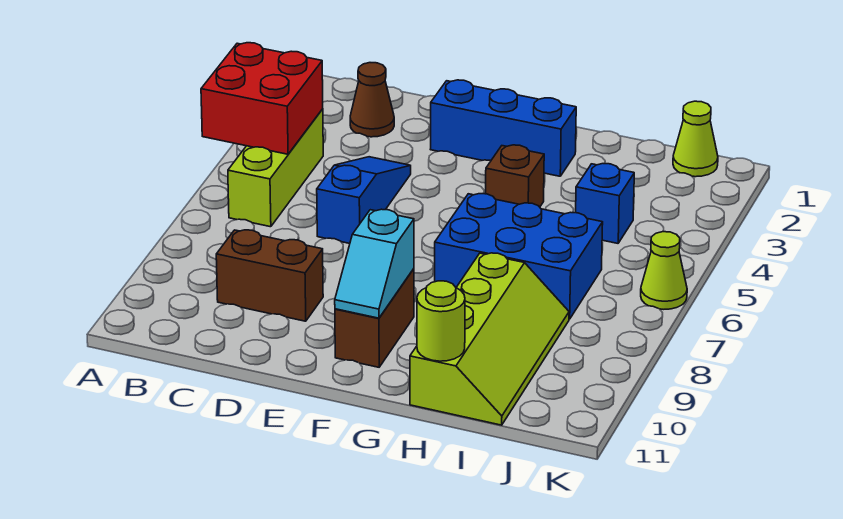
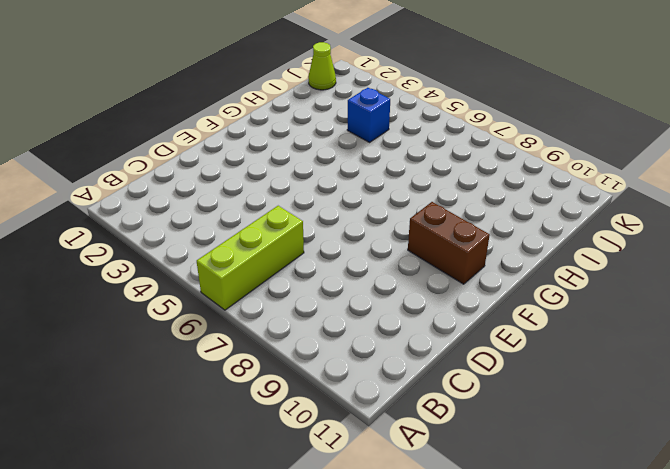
lime 1x3 brick [197,206,304,310] -> lime 1x3 brick turned to [228,109,323,227]
none -> brown 1x1 cone [350,63,394,137]
none -> brown 1x2 brick [216,230,323,321]
none -> blue 1x3 slope [317,157,411,243]

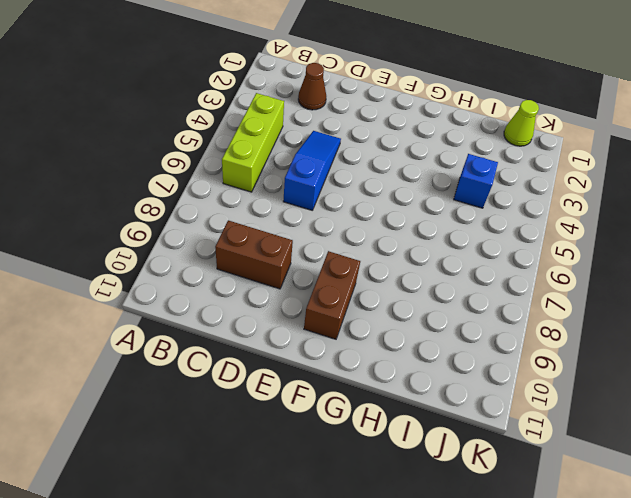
none -> blue 1x3 brick [430,80,576,176]
none -> brown 1x1 brick [486,145,544,207]
none -> blue 2x3 brick [435,194,603,319]

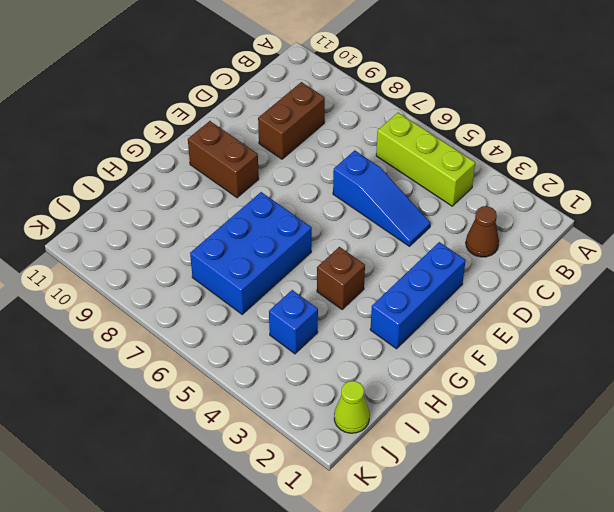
none -> lime 2x4 slope [410,253,569,425]
none -> lime 1x1 cone [641,231,687,309]
none -> red 2x2 brick [201,43,323,154]

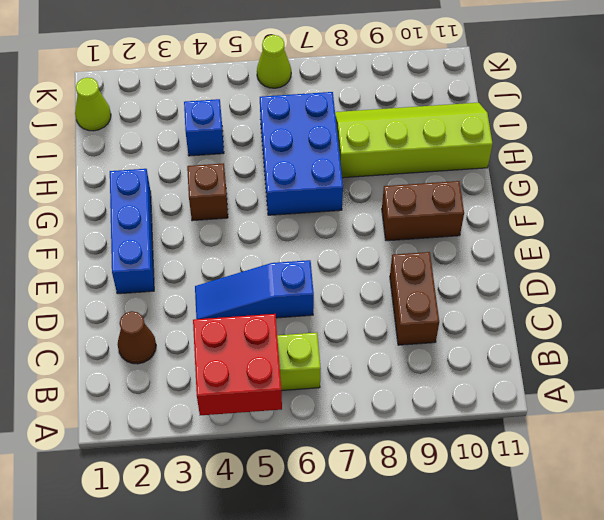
none -> cyan 1x2 slope [335,209,414,318]
none -> lime 1x1 round brick [417,281,465,361]

